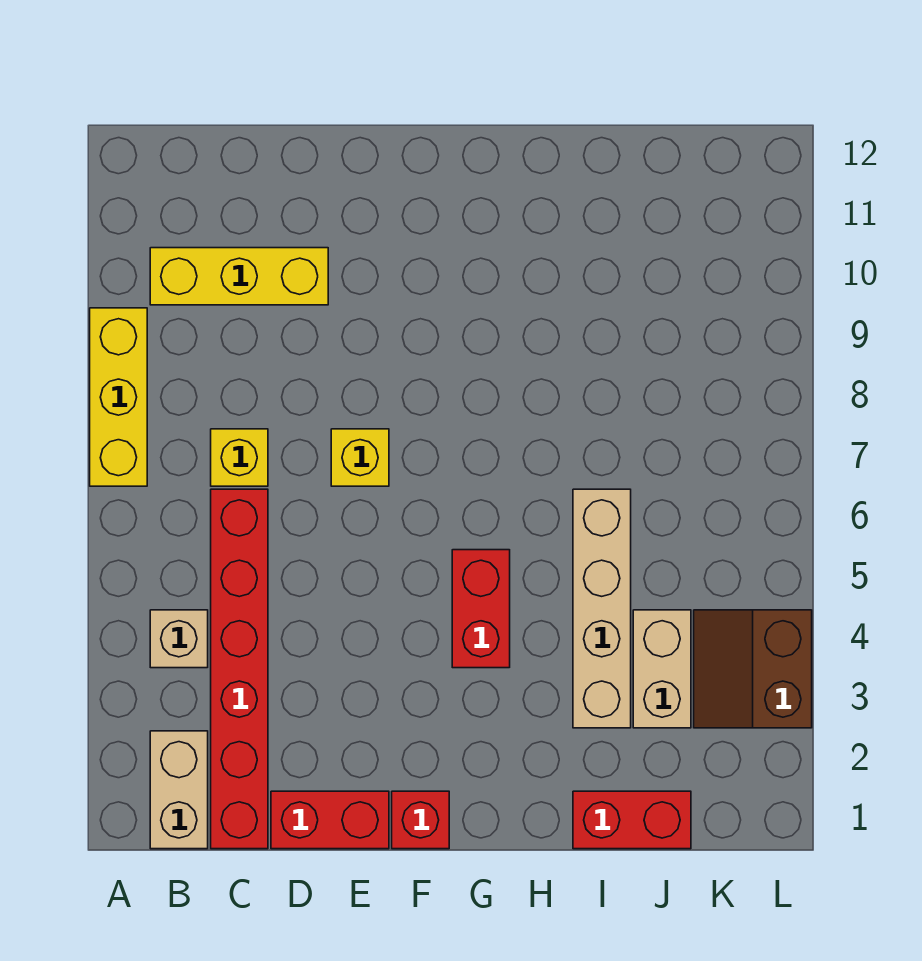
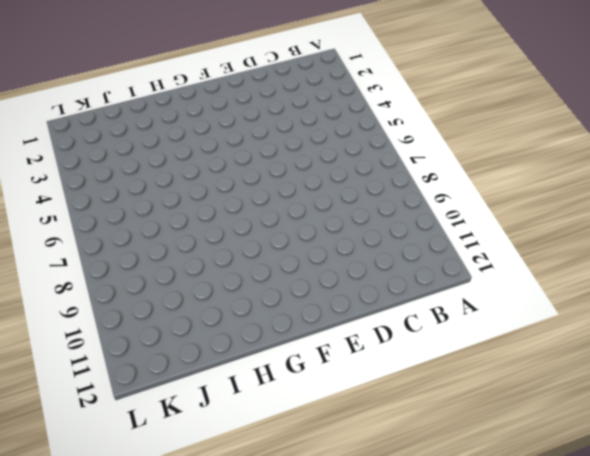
none -> yellow 1x3 brick [90,308,147,486]
none -> tan 1x2 brick [150,731,208,849]
none -> tan 1x1 brick [150,610,208,668]

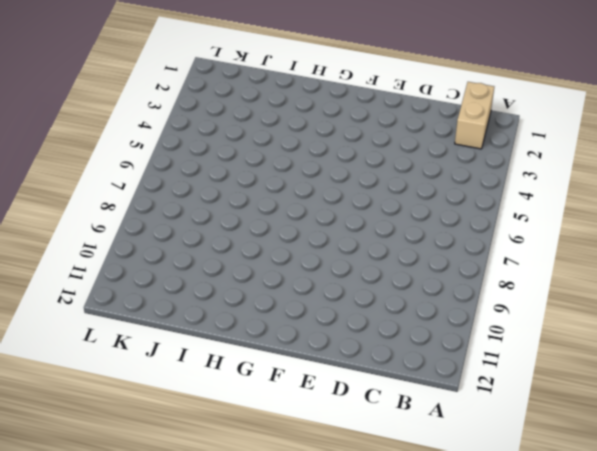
none -> yellow 1x3 brick [90,308,147,486]
none -> tan 1x1 brick [150,610,208,668]
none -> yellow 1x3 brick [150,248,328,305]

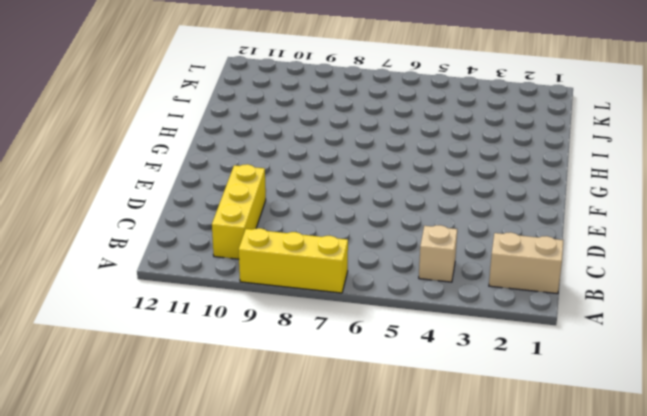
none -> red 1x6 brick [211,489,268,849]
none -> yellow 1x1 brick [211,429,268,486]
none -> red 1x2 brick [271,791,389,849]

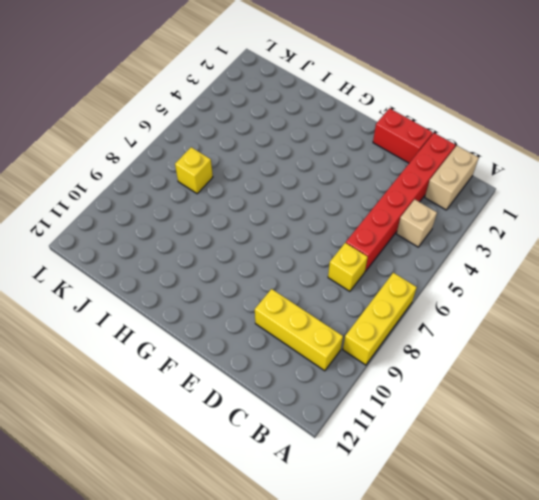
yellow 1x1 brick [175,147,213,194] -> yellow 1x1 brick moved to [331,429,389,486]
none -> red 1x1 brick [392,791,449,849]
none -> red 1x2 brick [452,550,510,668]
none -> red 1x2 brick [573,791,691,849]

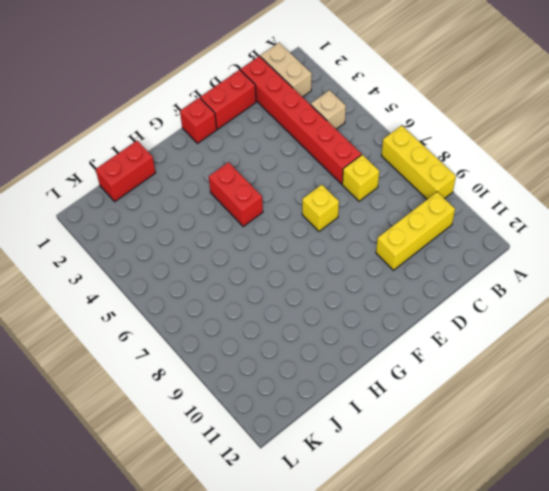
none -> tan 1x4 brick [573,489,631,728]
none -> tan 1x2 brick [633,610,691,728]
none -> brown 2x2 slope [694,610,812,728]

